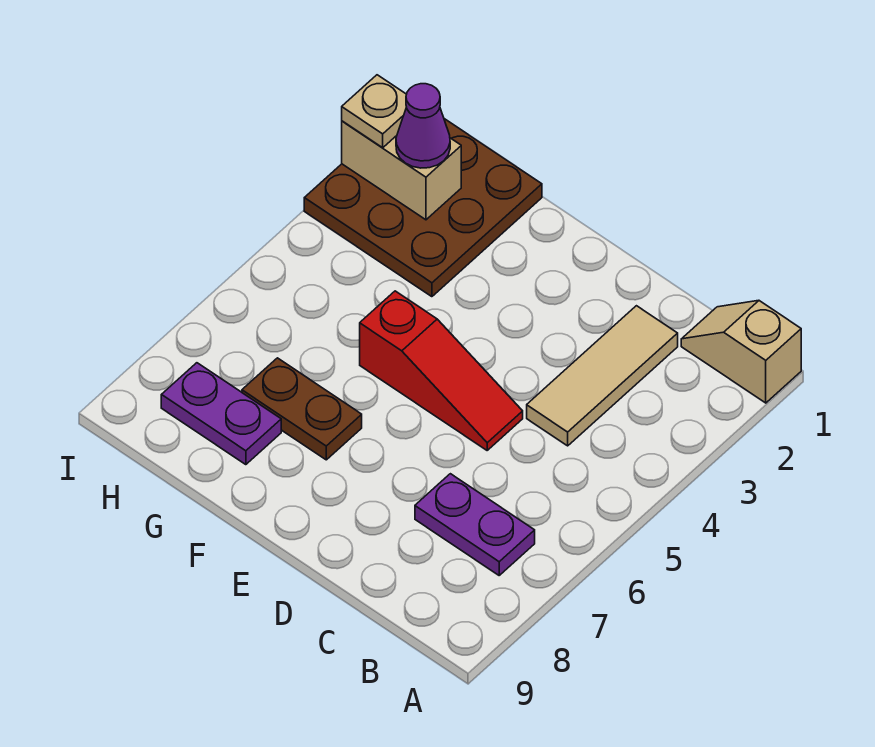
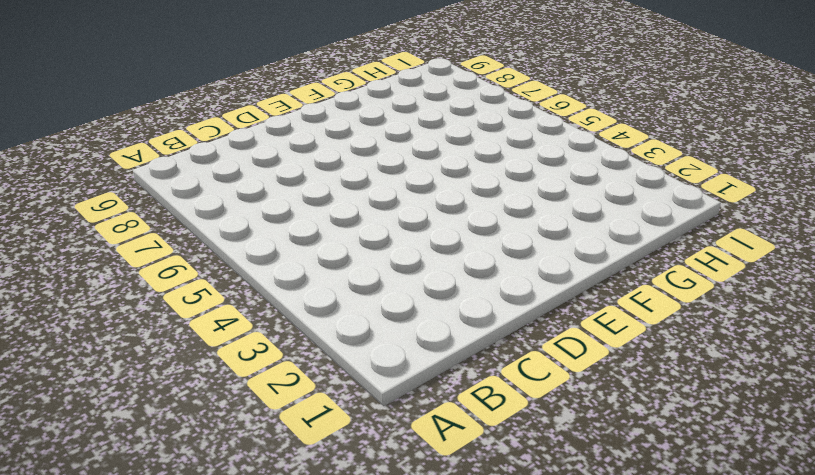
none -> tan 1x2 slope [681,300,801,403]
none -> purple 1x2 plate [415,474,535,575]

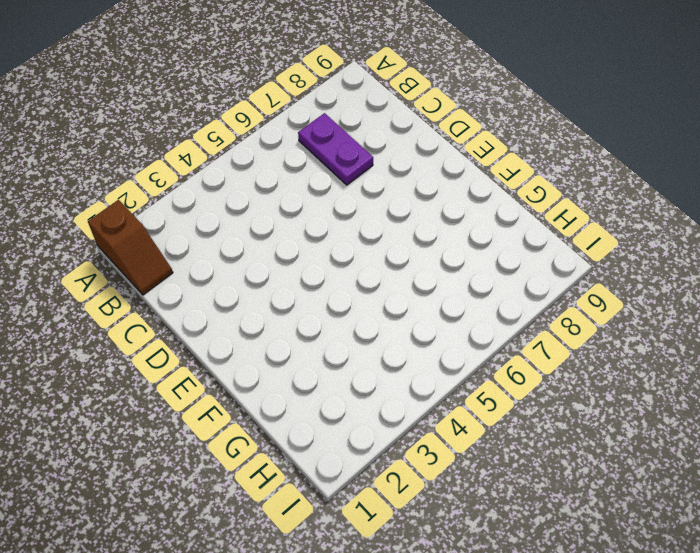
brown 1x2 slope [88,200,173,295] -> tan 1x2 slope [681,300,801,403]
none -> tan 1x3 tile [527,306,678,446]
none -> red 1x3 slope [360,291,523,450]

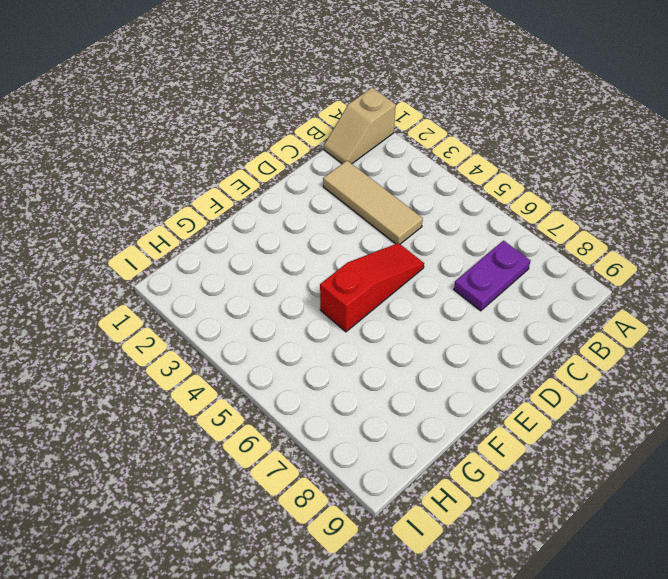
none -> brown 1x2 plate [242,358,362,460]
none -> brown 3x3 plate [304,119,542,297]

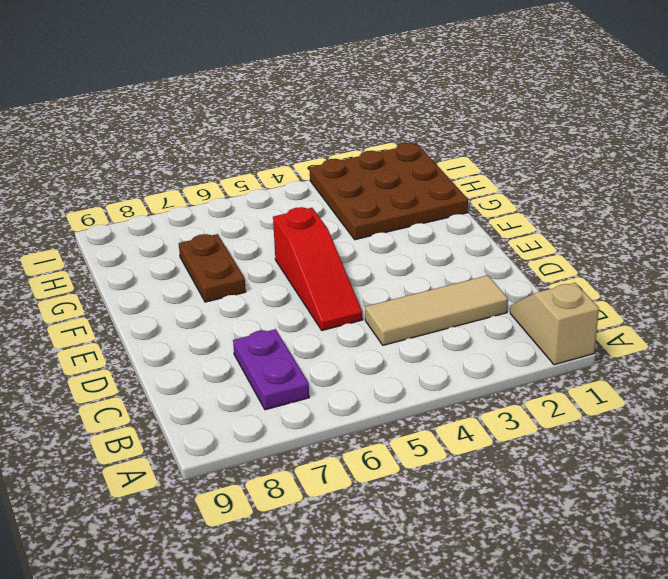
none -> purple 1x2 plate [161,363,281,465]
none -> tan 1x2 brick [342,121,461,220]

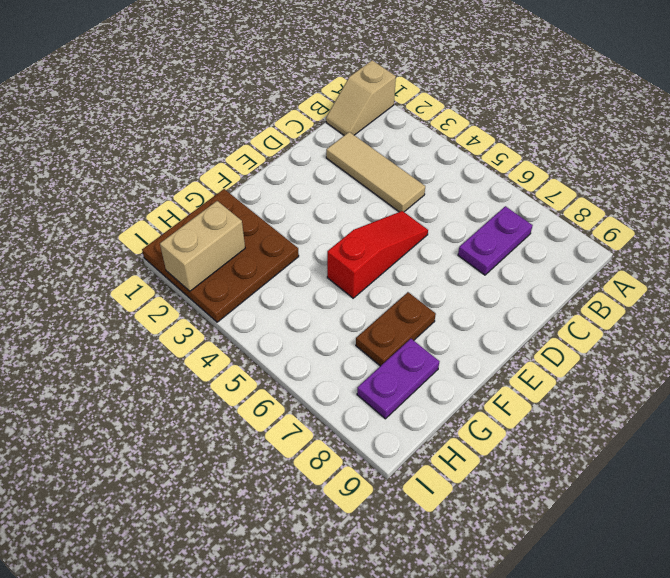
none -> purple 1x1 cone [396,84,450,168]
none -> tan 1x1 plate [342,75,407,148]

